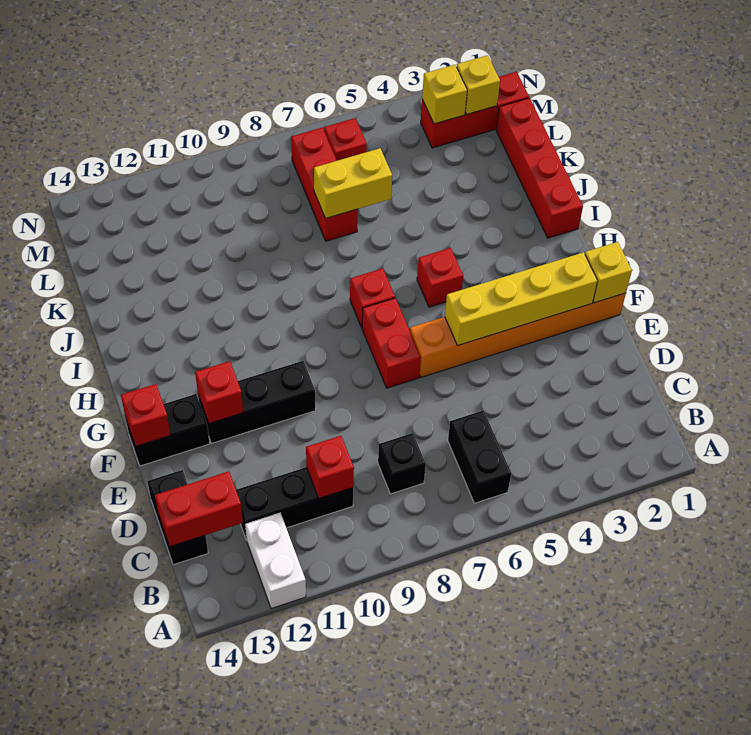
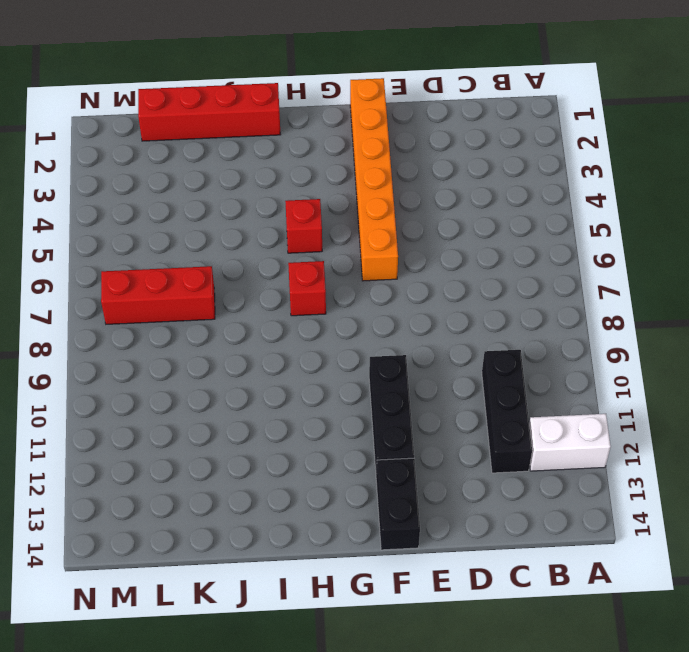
none -> black 1x2 brick [448,410,511,503]
none -> black 1x1 brick [378,433,426,494]
none -> black 1x2 brick [147,470,208,565]

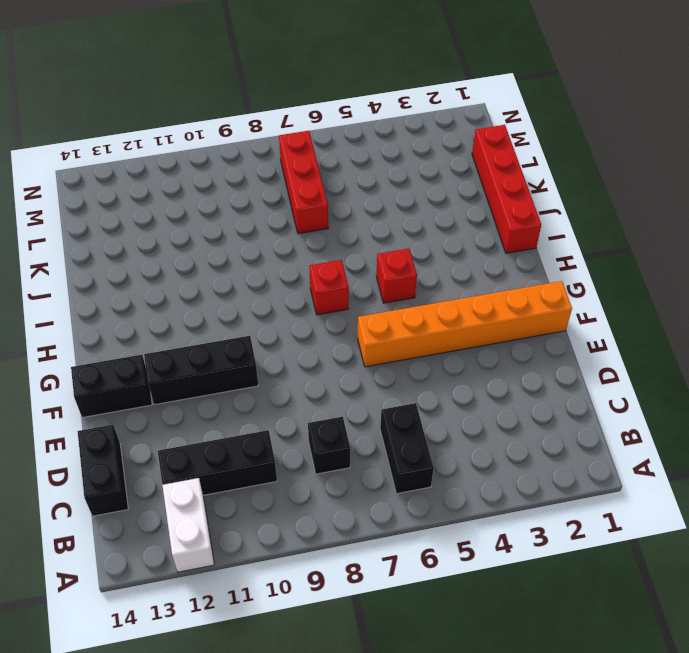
none -> red 1x2 brick [362,298,421,388]
none -> red 1x3 brick [421,72,529,148]
none -> red 1x1 brick [324,118,367,161]

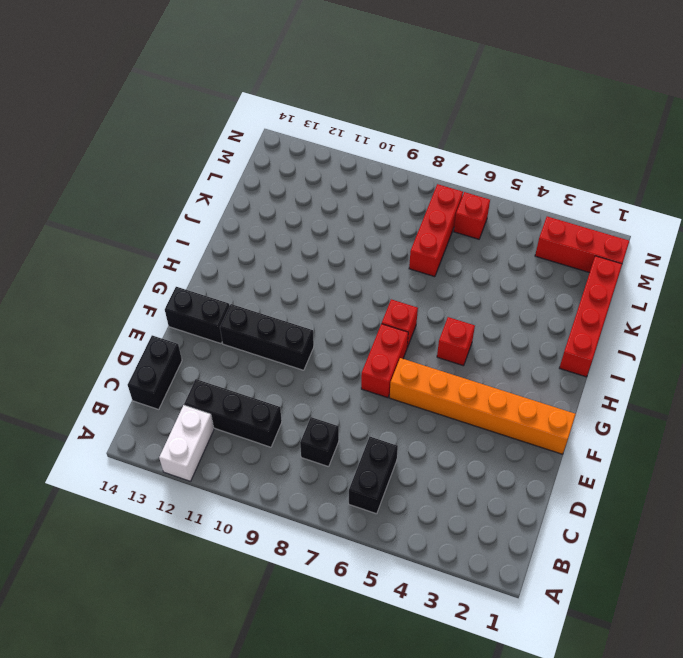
none -> red 1x1 brick [306,436,354,498]
none -> red 1x2 brick [155,471,243,546]
none -> yellow 1x1 brick [585,242,632,303]

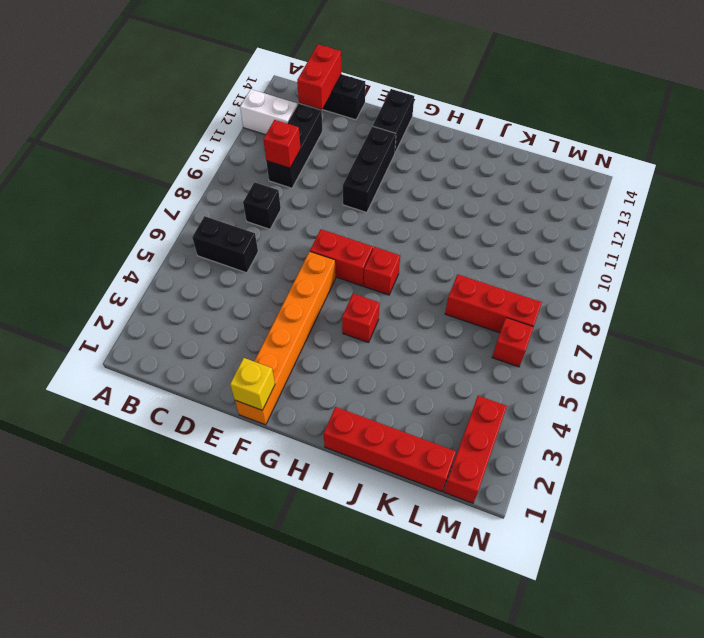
none -> yellow 1x4 brick [445,252,598,345]
none -> red 1x1 brick [195,361,243,423]
none -> red 1x1 brick [121,384,170,446]

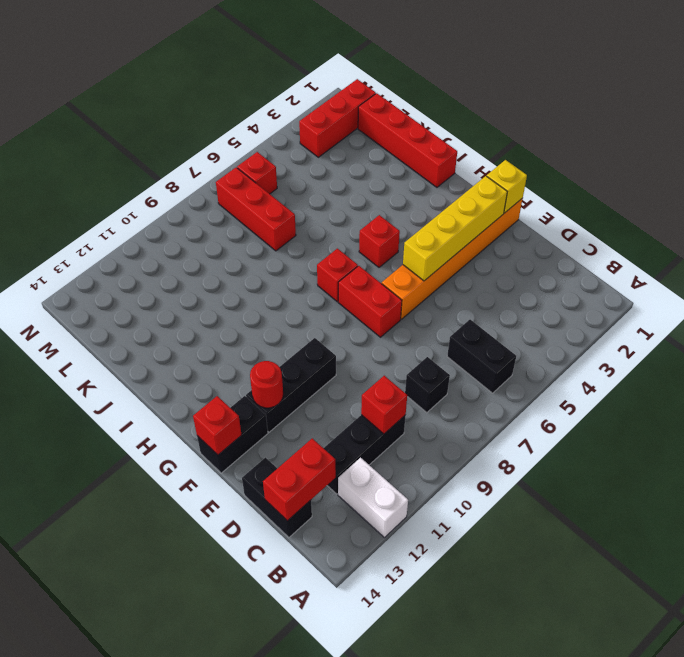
red 1x1 round brick [250,361,283,408] -> red 1x1 brick [195,361,243,423]
none -> yellow 1x2 brick [314,148,392,218]
none -> yellow 1x1 brick [457,55,500,114]
none -> yellow 1x1 brick [422,65,467,124]

